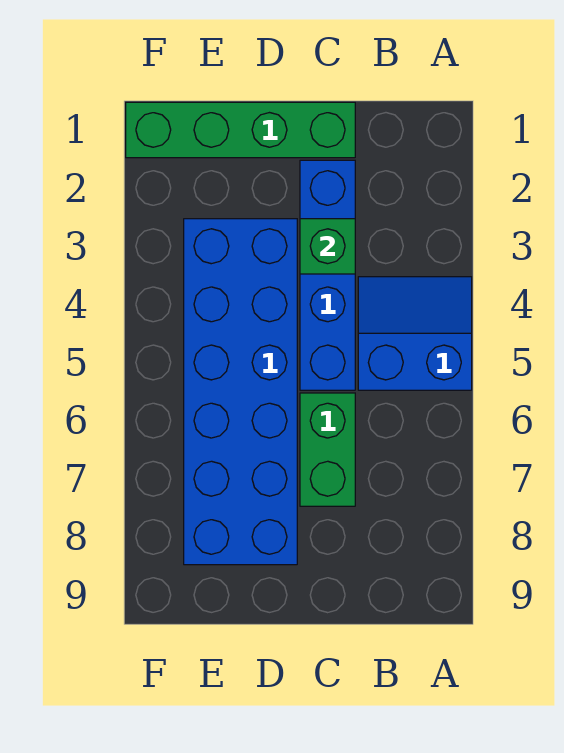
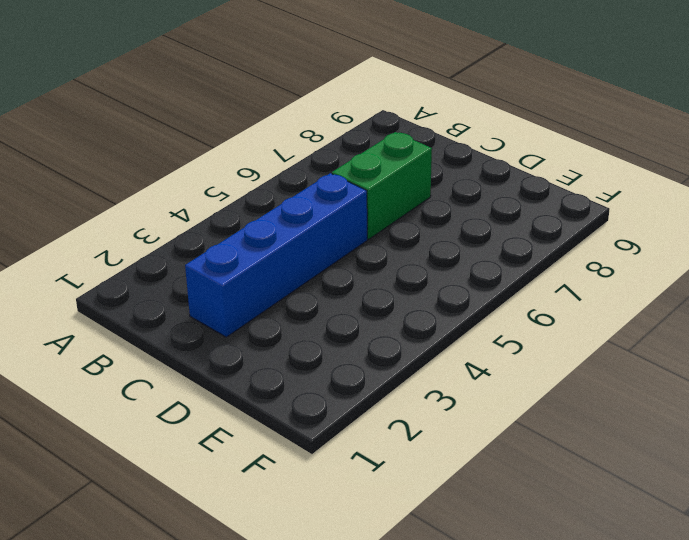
none -> blue 2x2 slope [358,277,472,390]
none -> green 1x4 brick [126,102,355,158]

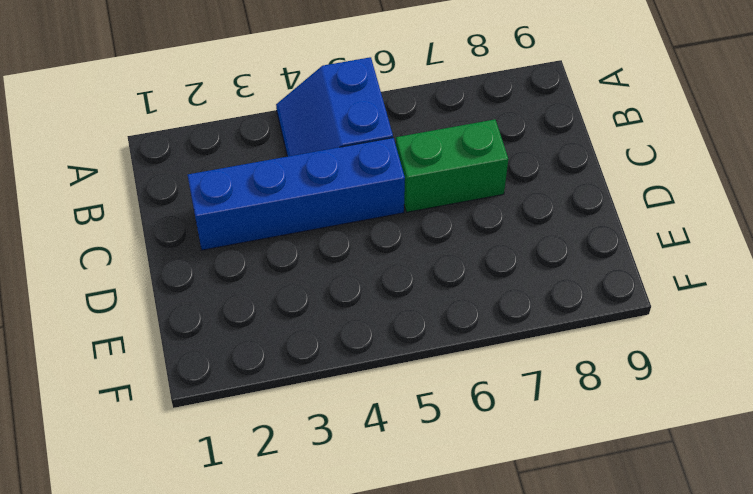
none -> green 1x4 brick [126,102,355,158]
none -> blue 2x6 brick [184,219,297,565]

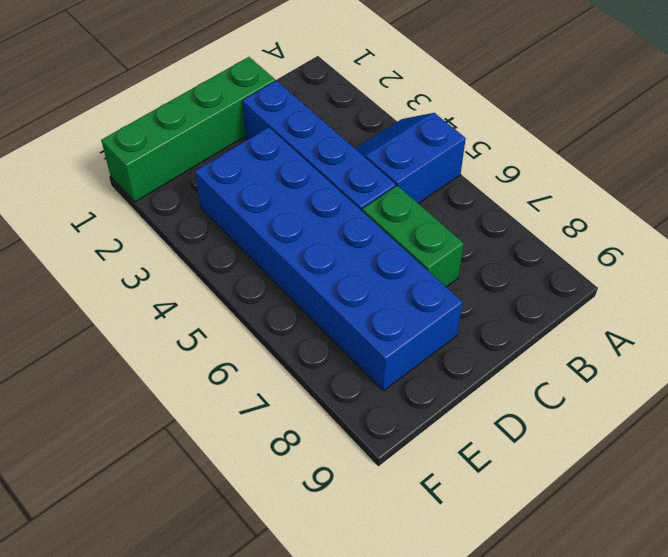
none -> green 1x1 brick [300,219,355,274]

